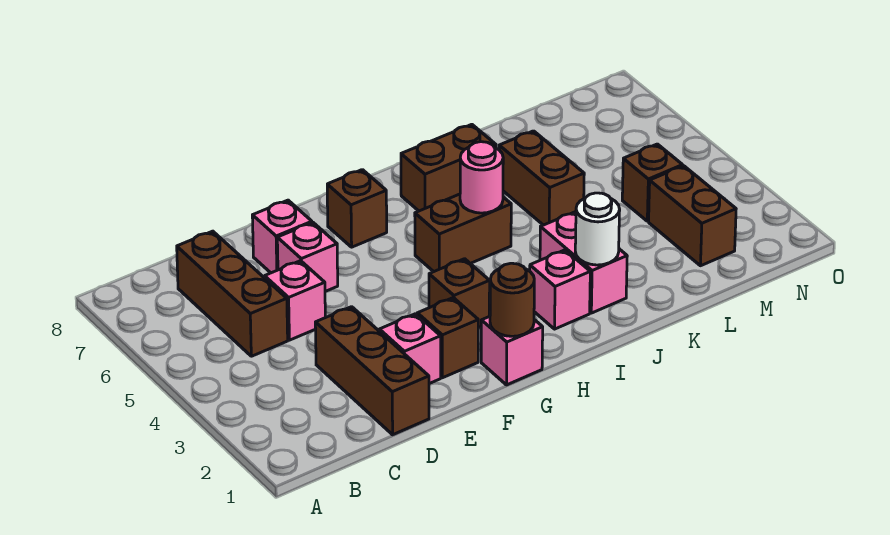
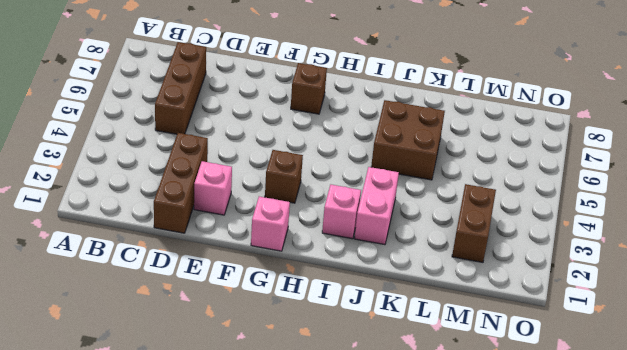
brown 2x2 brick [371,100,445,180] -> brown 1x2 brick [499,131,584,225]
none -> pink 1x1 brick [265,261,325,340]
none -> pink 1x1 brick [277,223,338,292]
none -> pink 1x1 brick [252,200,312,273]

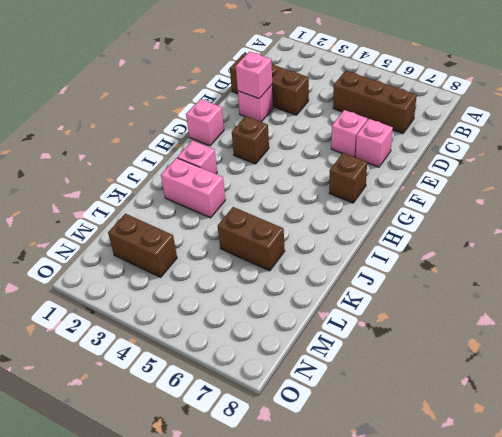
pink 1x1 brick [236,52,272,98] -> pink 1x1 brick moved to [265,261,325,340]
none -> brown 1x1 brick [417,298,478,378]
none -> brown 1x2 brick [415,194,511,272]
none -> brown 1x2 brick [401,124,496,211]

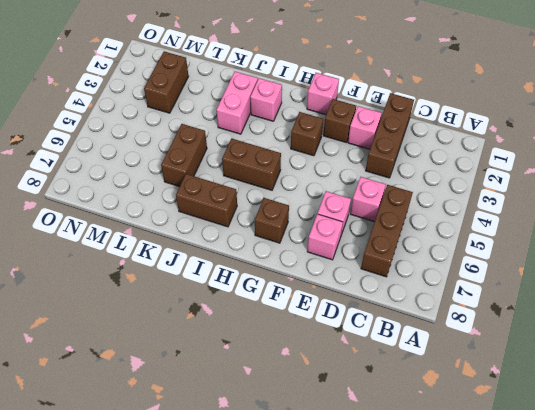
none -> brown 1x1 brick [622,144,683,221]
none -> brown 1x1 round brick [490,263,534,336]
none -> pink 1x1 round brick [460,142,503,213]

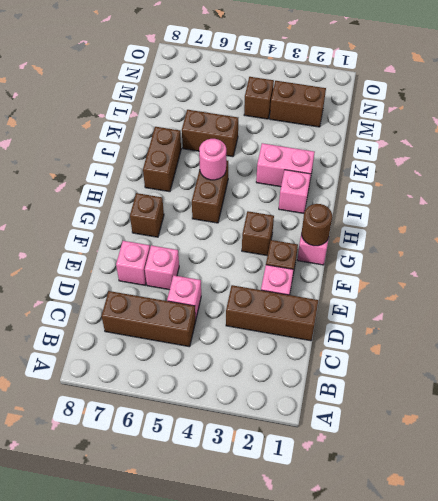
none -> white 1x1 round brick [575,193,620,265]

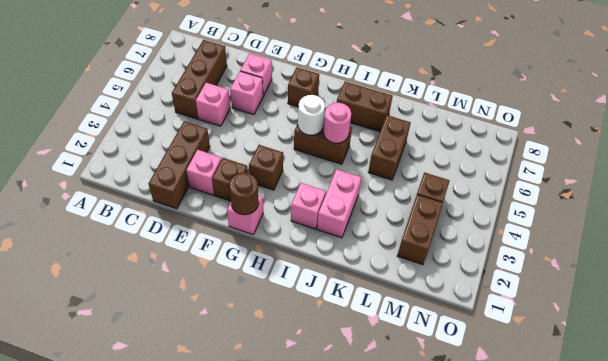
white 1x1 round brick [298,95,325,135] -> white 1x1 round brick moved to [575,193,620,265]

